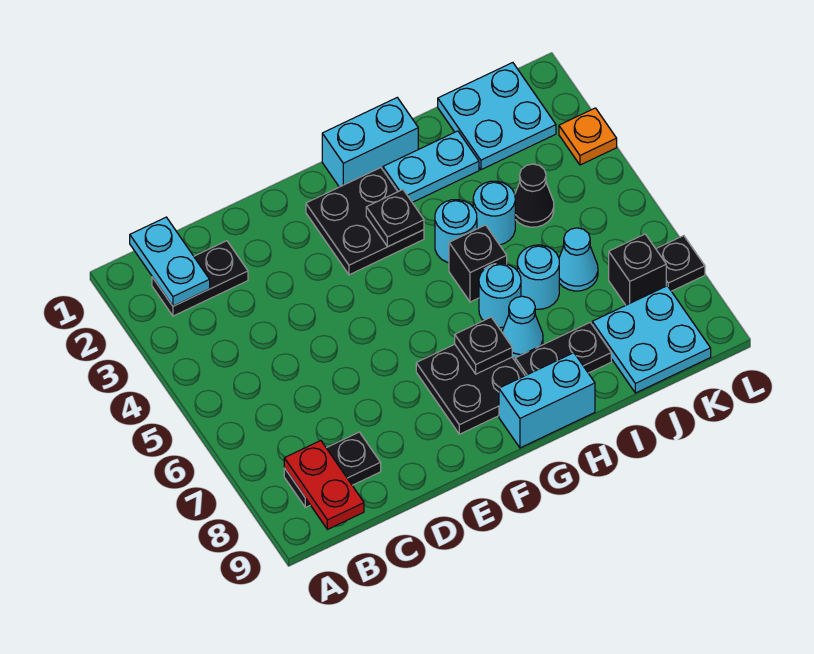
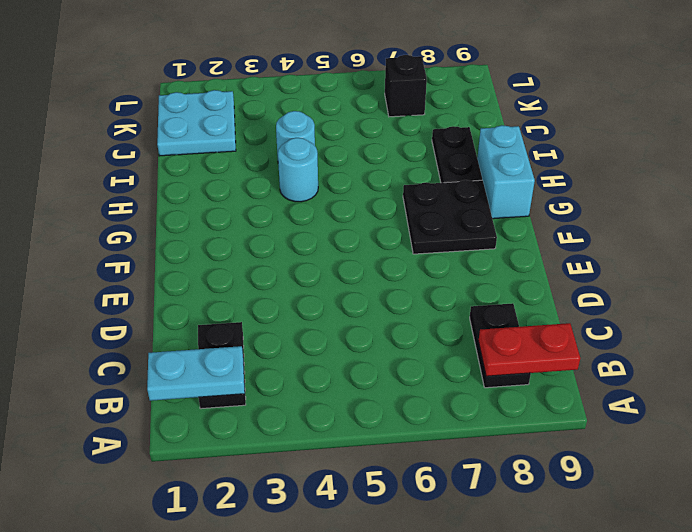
none -> black 2x2 plate [306,168,424,275]
none -> cyan 1x2 brick [322,98,418,187]
none -> cyan 1x2 plate [383,131,479,202]

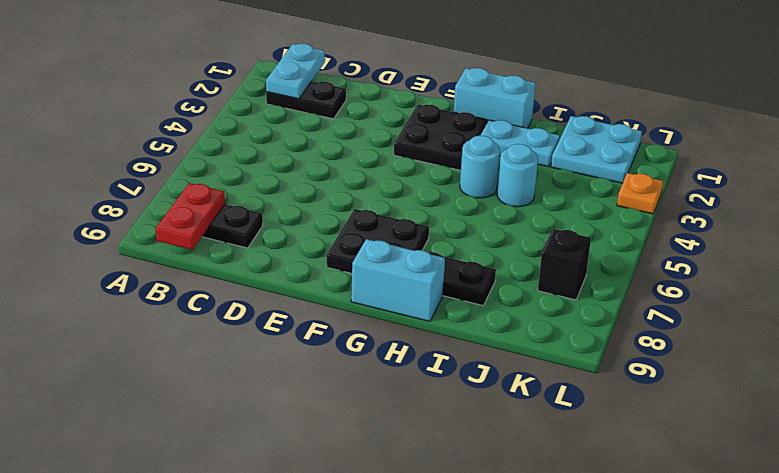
none -> black 1x1 brick [449,225,507,302]
none -> cyan 1x1 round brick [479,263,521,328]
none -> cyan 1x1 cone [502,296,543,358]

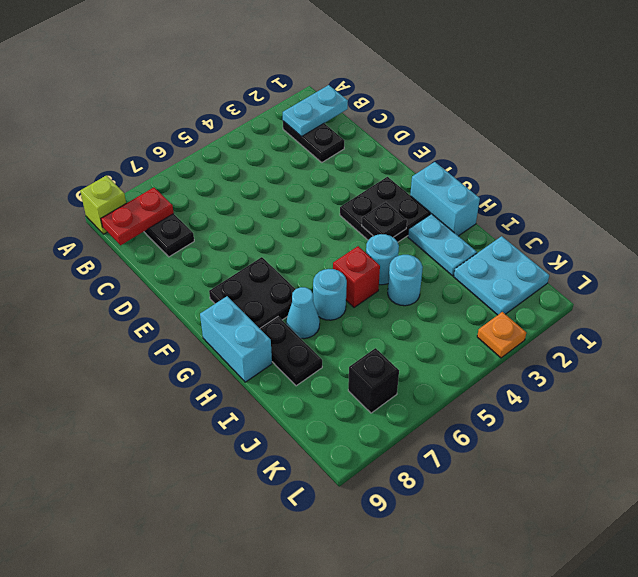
lime 1x1 brick [80,176,126,234] -> none
red 1x1 brick [333,246,380,307] -> black 1x1 brick [449,225,507,302]
none -> cyan 1x1 round brick [517,245,559,309]
none -> black 1x1 cone [515,164,554,227]
none -> cyan 1x1 cone [559,228,598,291]

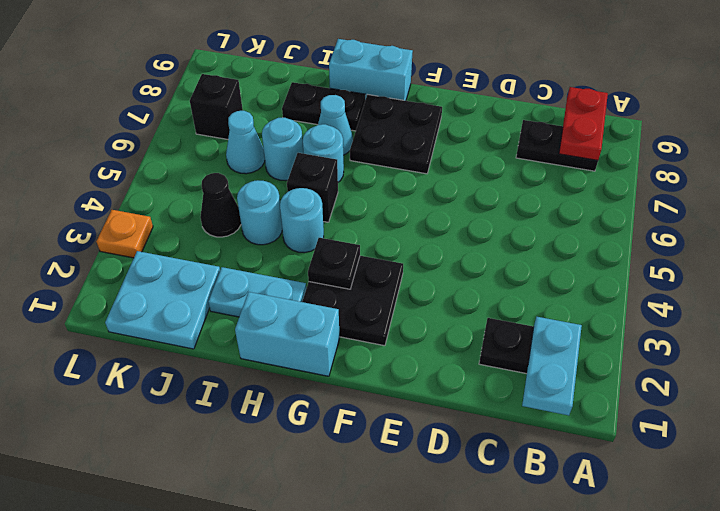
none -> cyan 2x2 plate [592,286,711,393]
none -> black 1x1 plate [656,236,705,291]
none -> black 1x1 plate [455,317,512,374]

